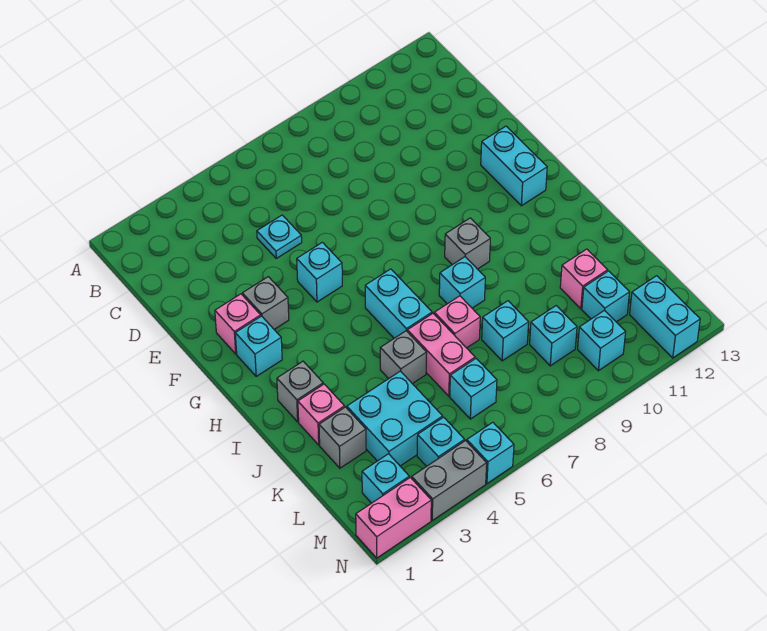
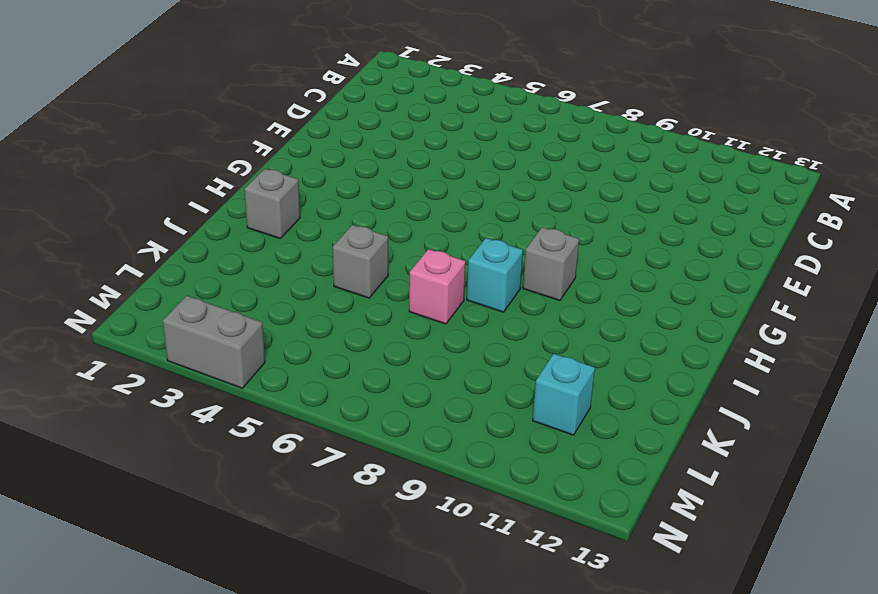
none -> cyan 1x1 plate [257,215,302,258]
none -> pink 1x1 brick [215,294,261,354]
none -> grey 1x1 brick [242,277,289,329]

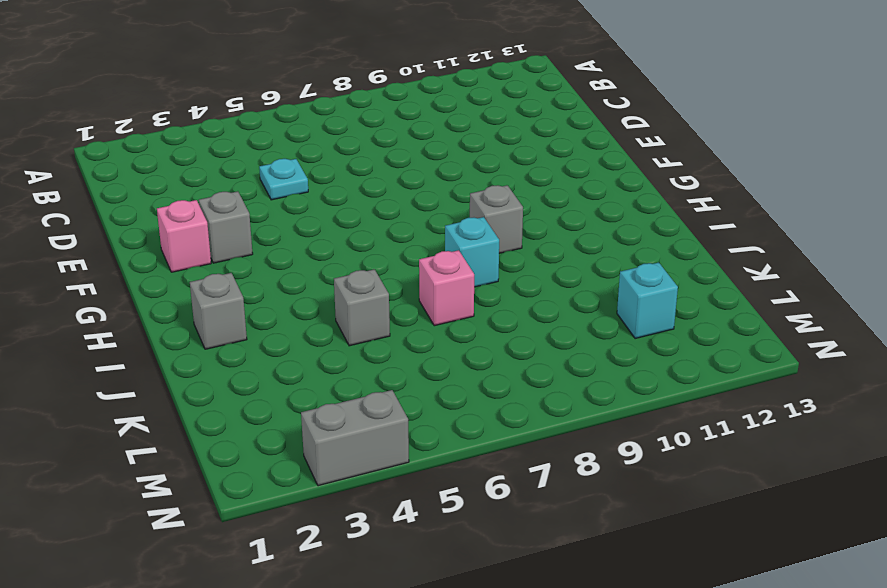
none -> cyan 1x1 brick [297,242,342,302]
none -> cyan 1x2 brick [481,126,547,206]
none -> cyan 1x1 brick [235,316,282,376]

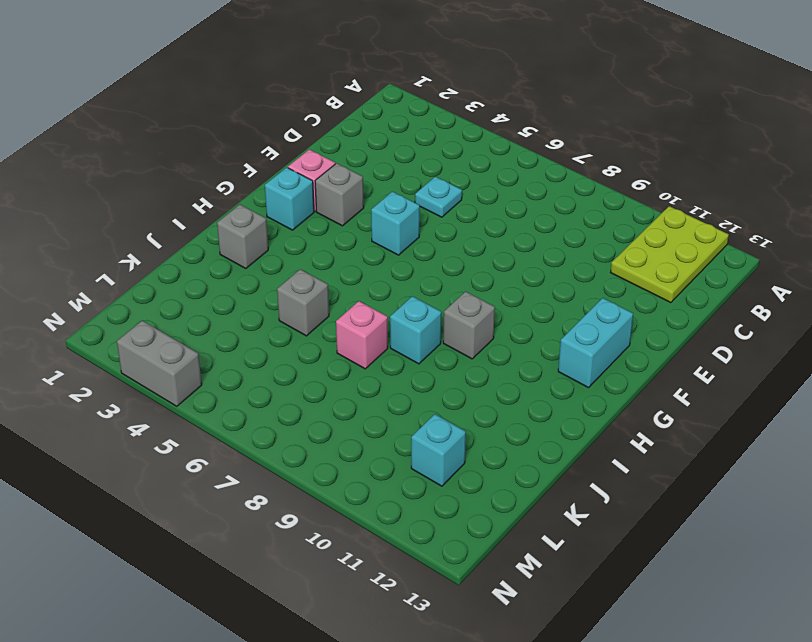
lime 2x3 plate [611,206,729,303] -> none
none -> cyan 1x2 brick [365,269,432,338]
none -> pink 1x1 brick [298,384,344,445]
none -> pink 1x2 brick [407,314,475,396]

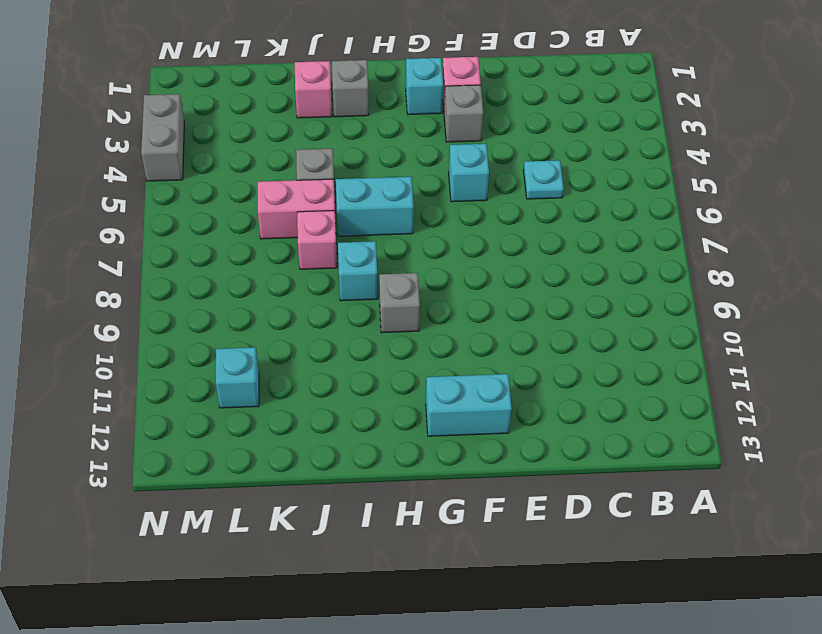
none -> grey 1x1 brick [319,407,366,468]
none -> cyan 2x2 brick [347,371,443,466]
none -> cyan 1x1 brick [482,301,529,361]

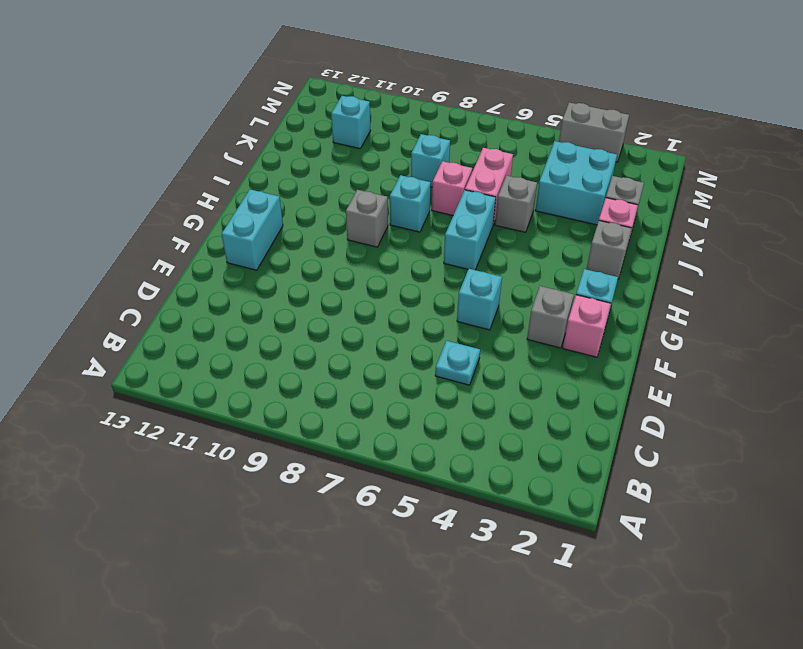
none -> pink 1x1 brick [560,249,608,309]
none -> cyan 1x1 brick [450,359,497,419]
none -> cyan 1x1 brick [530,306,577,366]

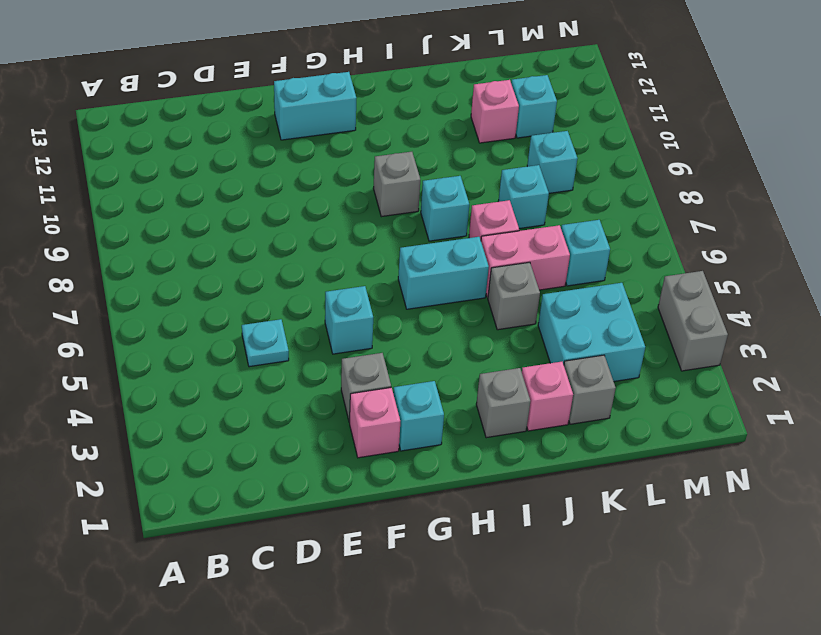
none -> cyan 1x1 brick [362,454,409,503]
none -> cyan 1x1 brick [417,417,464,467]
none -> cyan 1x1 brick [578,310,626,371]

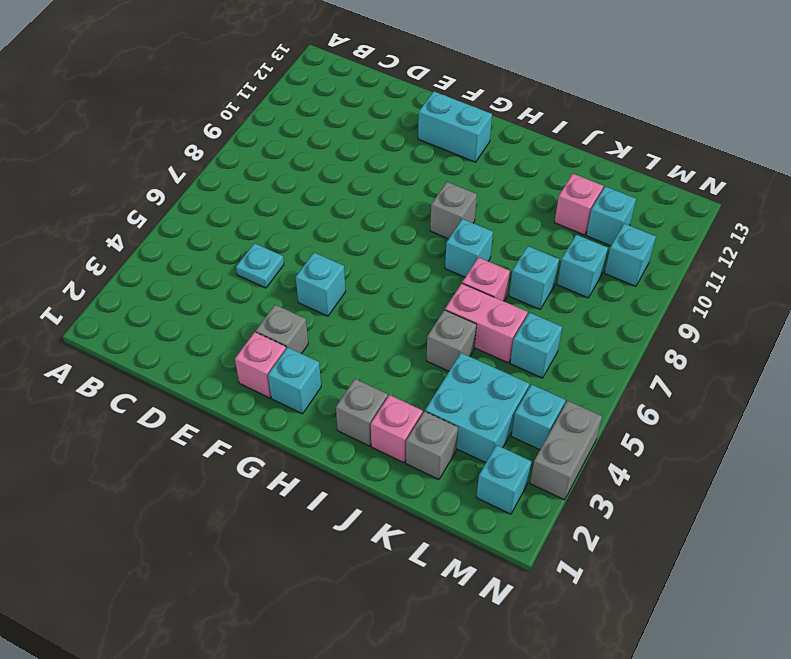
none -> cyan 1x2 brick [365,269,432,338]
none -> cyan 1x2 brick [630,276,700,358]
none -> pink 1x2 brick [356,477,431,558]

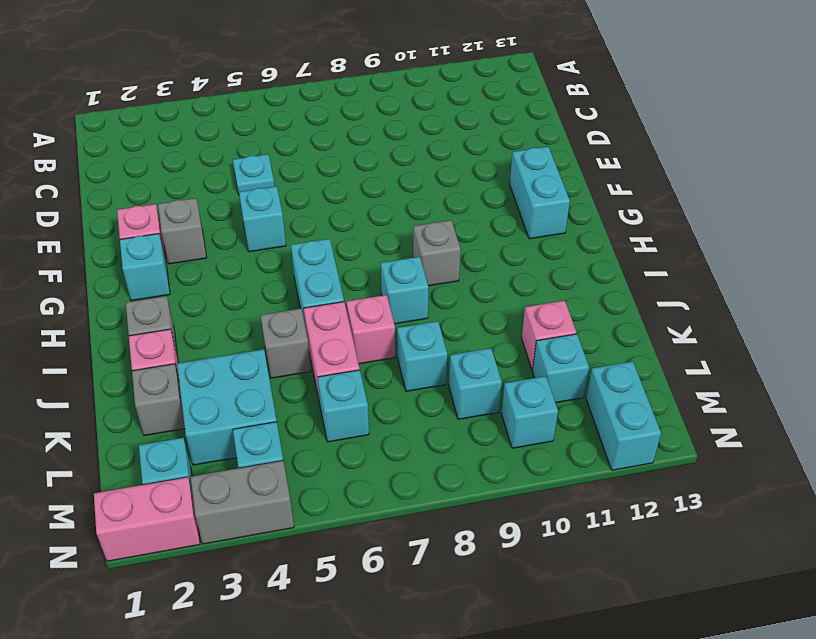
none -> cyan 1x1 brick [467,422,514,483]

